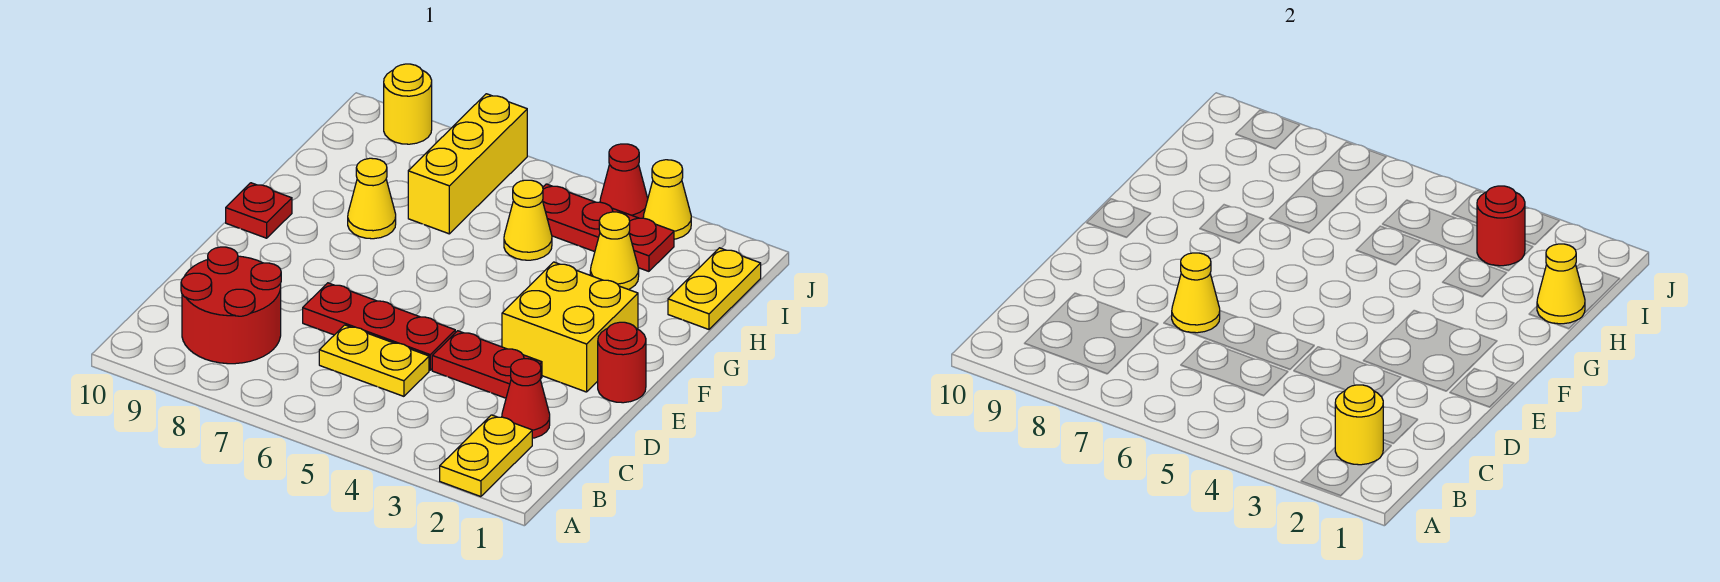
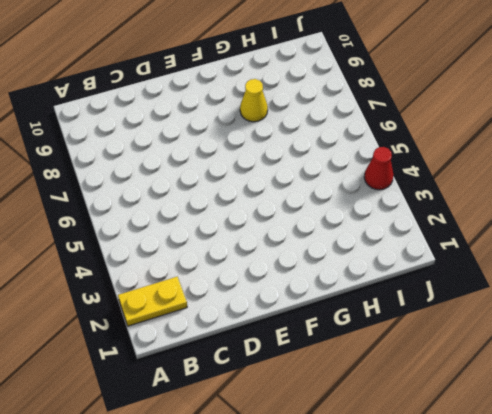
none -> red 2x2 round brick [181,247,281,364]
none -> red 1x1 cone [502,359,550,438]
none -> yellow 1x2 plate [319,325,429,396]

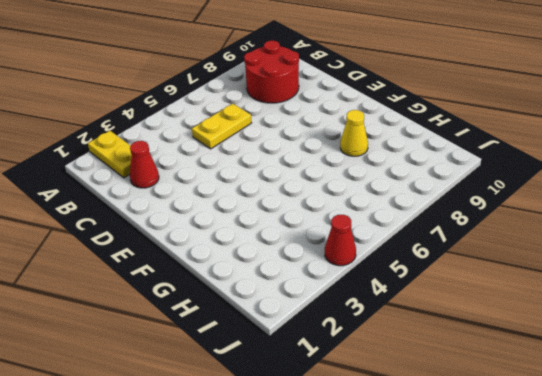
none -> red 1x2 plate [432,331,542,398]
none -> red 1x3 plate [303,283,455,370]
none -> red 1x1 round brick [598,322,646,403]

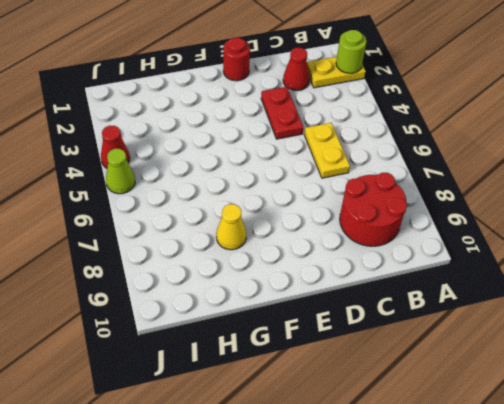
lime 1x1 round brick [336,30,367,73] -> none
lime 1x1 cone [106,149,135,194] -> none
none -> red 1x3 plate [303,283,455,370]
none -> yellow 2x2 brick [502,262,638,392]
none -> red 1x1 plate [226,183,292,238]

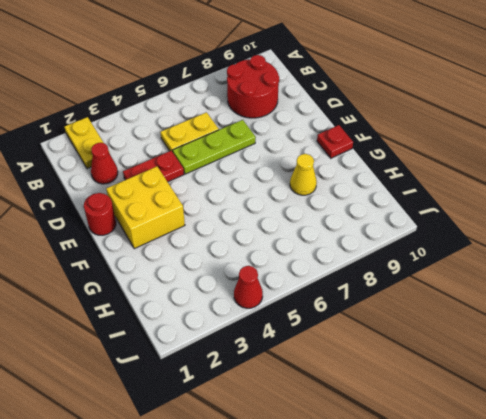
lime 1x3 plate [173,120,256,174] -> red 1x3 plate [303,283,455,370]
none -> yellow 1x2 plate [668,248,761,329]
none -> yellow 1x1 cone [590,212,639,289]
none -> yellow 1x1 cone [504,180,552,260]

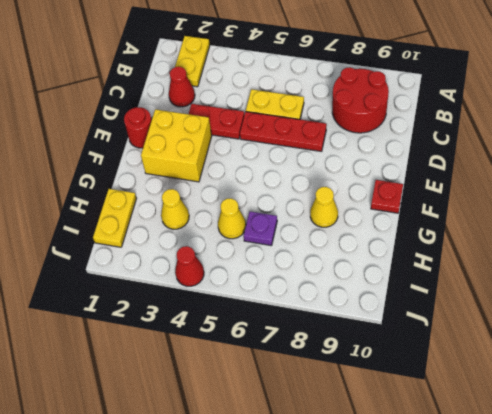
purple 1x1 plate [244,212,277,246] -> none
none -> yellow 1x3 brick [408,94,527,234]
none -> red 1x3 plate [542,184,674,271]
none -> yellow 1x1 cone [643,160,691,239]

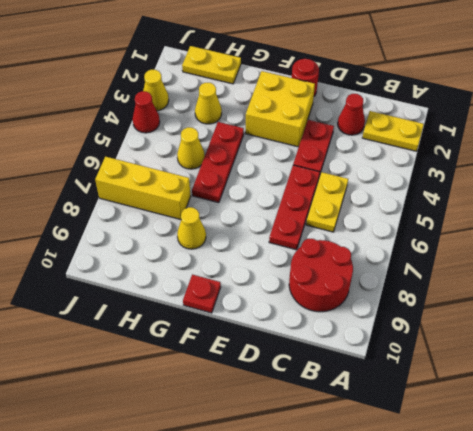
red 1x3 plate [192,122,244,203] -> red 1x3 plate moved to [542,184,674,271]
none -> yellow 1x1 round brick [384,64,432,144]
none -> yellow 1x1 round brick [1335,385,1383,465]
none -> yellow 1x1 cone [1172,253,1220,333]

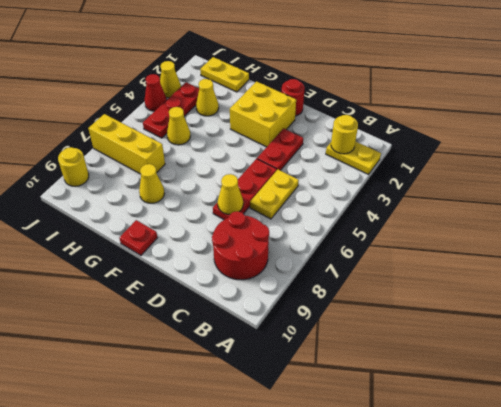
none -> red 1x1 cone [502,359,550,438]
none -> yellow 1x1 cone [1537,244,1585,324]
none -> red 1x1 round brick [1477,186,1525,266]

